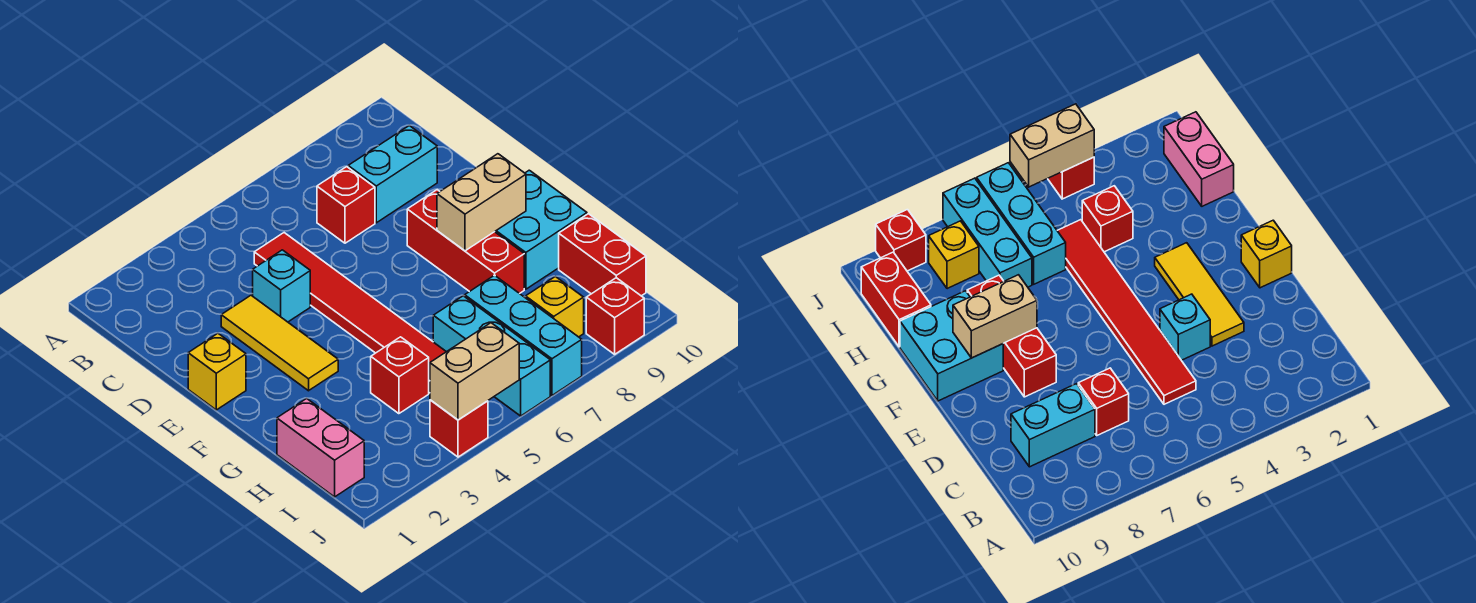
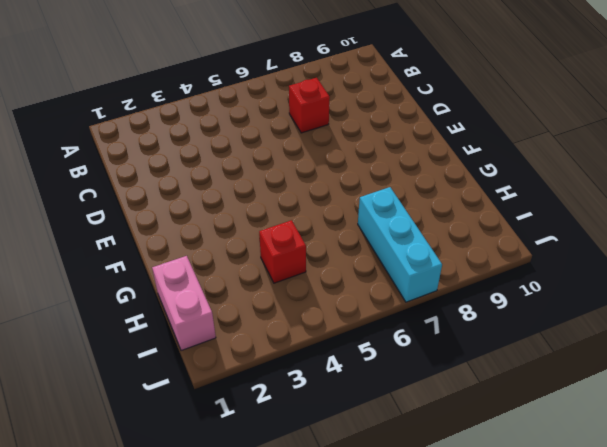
none -> red 1x6 tile [254,233,446,393]
none -> cyan 1x2 brick [348,126,437,223]
none -> yellow 1x3 tile [221,295,338,391]

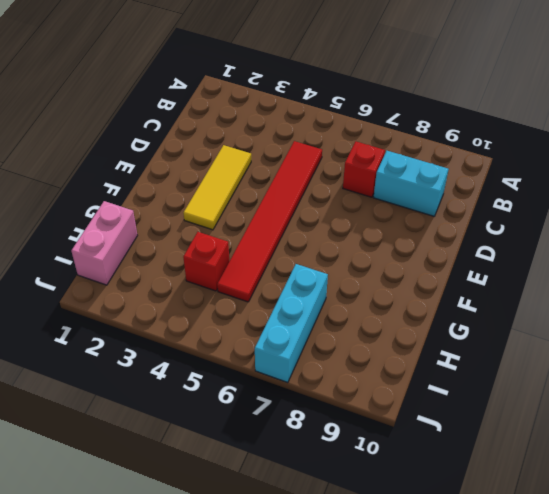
none -> cyan 1x1 brick [253,250,310,322]
none -> yellow 1x1 brick [188,333,246,410]
none -> red 1x3 brick [407,190,524,294]

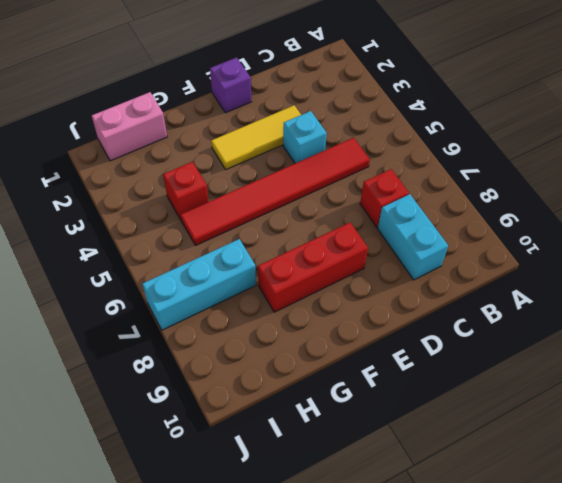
purple 1x1 brick [210,57,251,113] -> yellow 1x1 brick [188,333,246,410]
none -> cyan 2x2 brick [495,170,587,289]
none -> cyan 1x3 brick [433,296,550,416]
none -> red 1x2 brick [559,214,646,296]

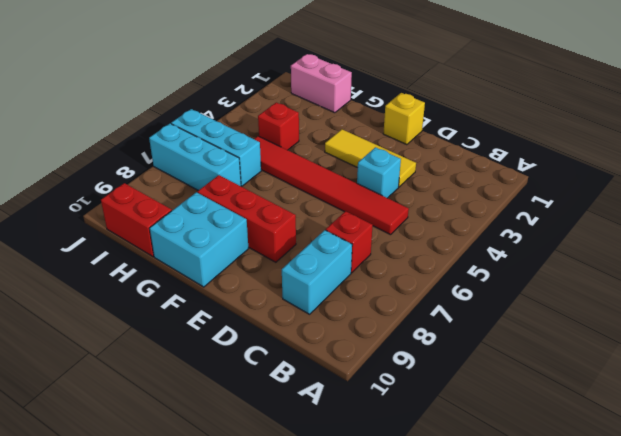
none -> yellow 1x1 brick [526,276,584,337]
none -> red 1x1 brick [430,400,488,457]
none -> red 1x1 brick [586,278,644,354]

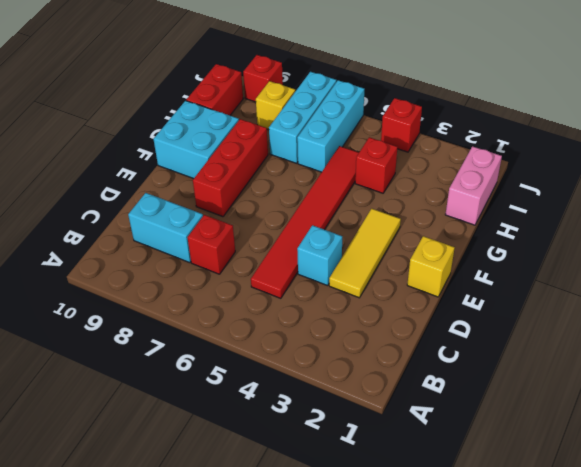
none -> tan 1x2 brick [437,154,526,251]
none -> tan 1x2 brick [430,323,519,420]

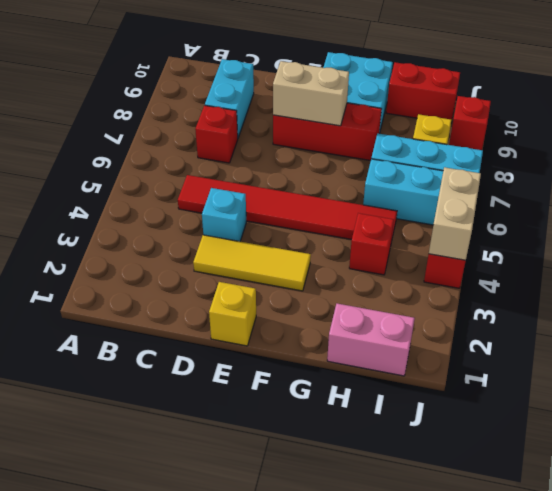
tan 1x2 brick [273,61,349,126] -> tan 1x2 brick turned to [437,154,526,251]

